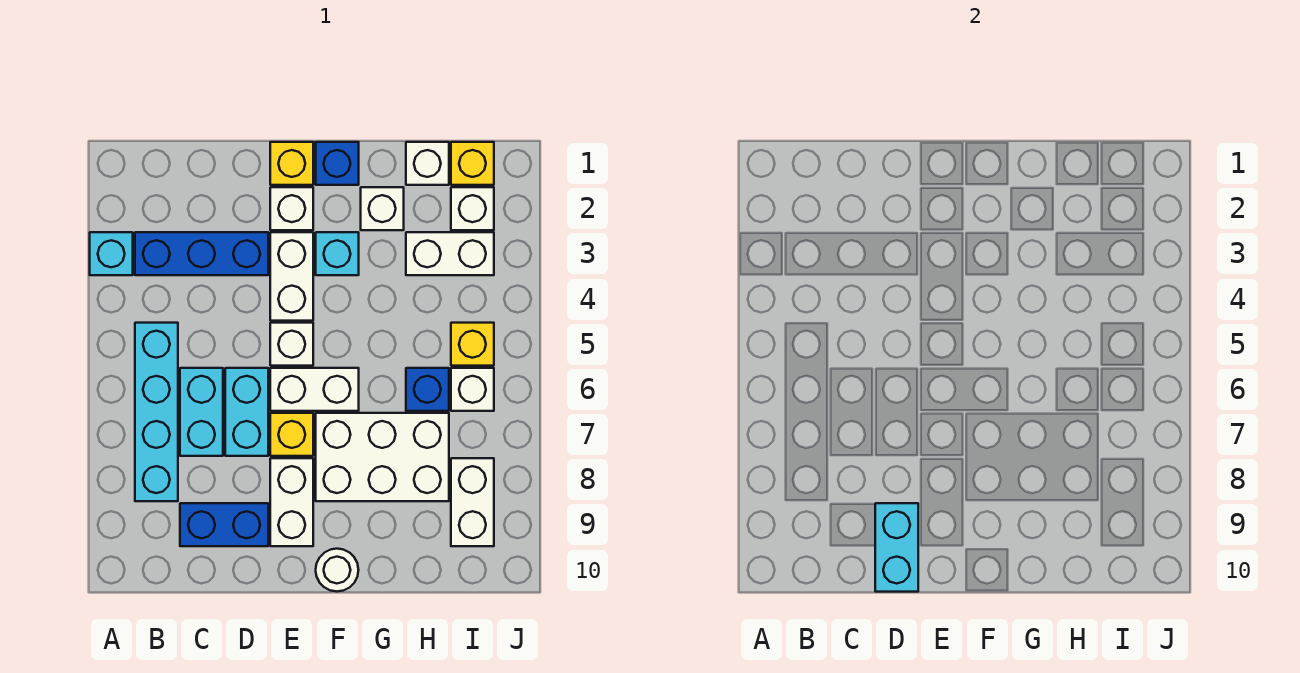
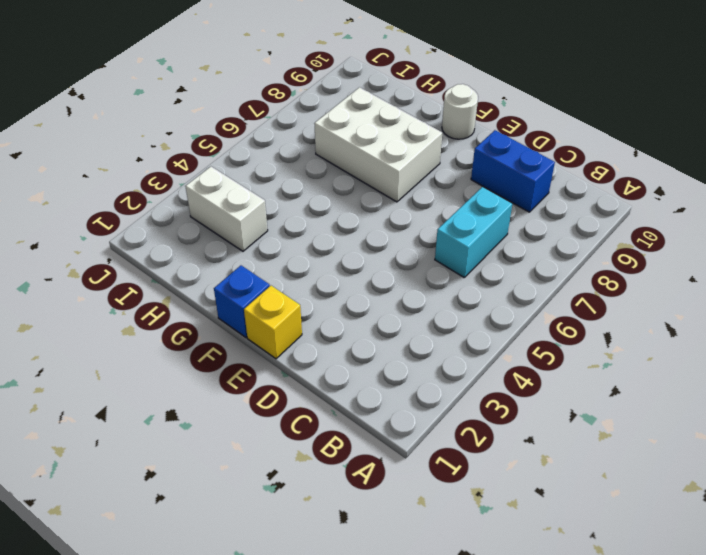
none -> cyan 1x1 brick [90,232,133,275]
none -> blue 1x3 brick [135,232,268,275]
none -> cyan 1x4 brick [135,323,178,501]

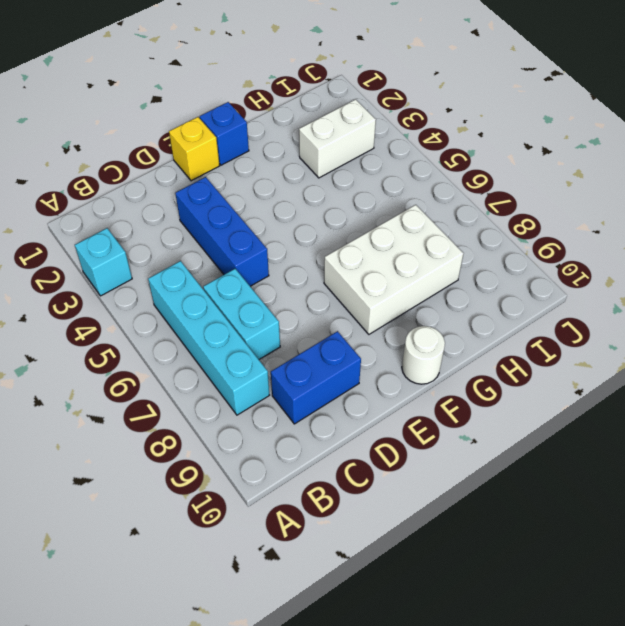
blue 1x3 brick [175,177,269,286] -> blue 1x3 brick turned to [135,232,268,275]
none -> cyan 1x2 brick [225,368,268,456]
none -> white 1x1 brick [270,187,313,230]
none -> white 1x2 brick [270,232,313,321]

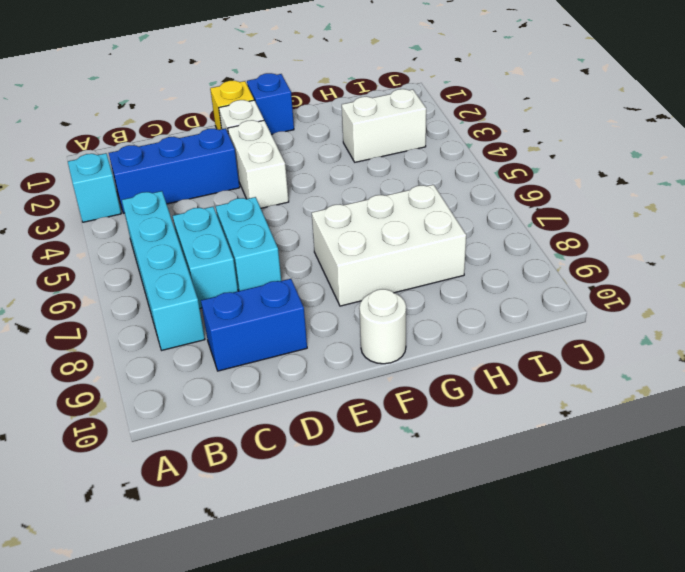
none -> white 1x1 brick [270,323,313,366]
none -> white 1x2 brick [270,368,359,411]
none -> yellow 1x1 brick [270,413,313,456]

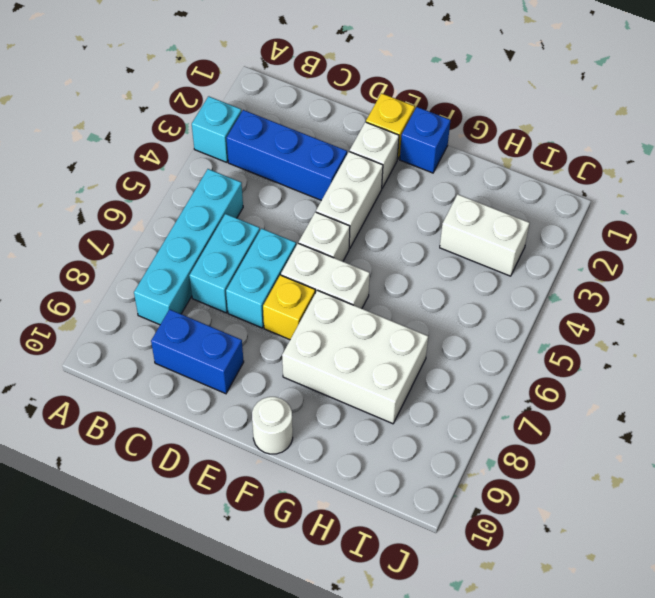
none -> white 1x2 brick [270,458,313,546]
none -> cyan 1x1 brick [316,232,359,275]
none -> white 1x1 brick [361,187,404,230]

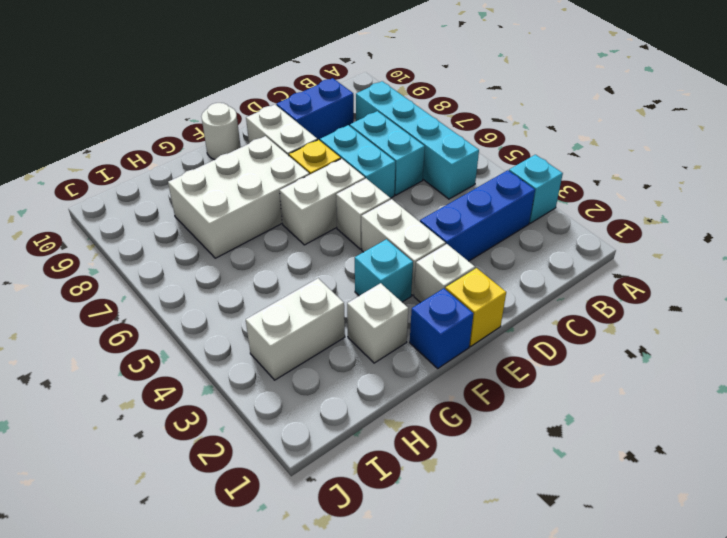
none -> white 1x1 brick [406,142,449,185]
none -> blue 1x1 brick [406,368,449,411]
none -> yellow 1x1 brick [451,142,494,185]

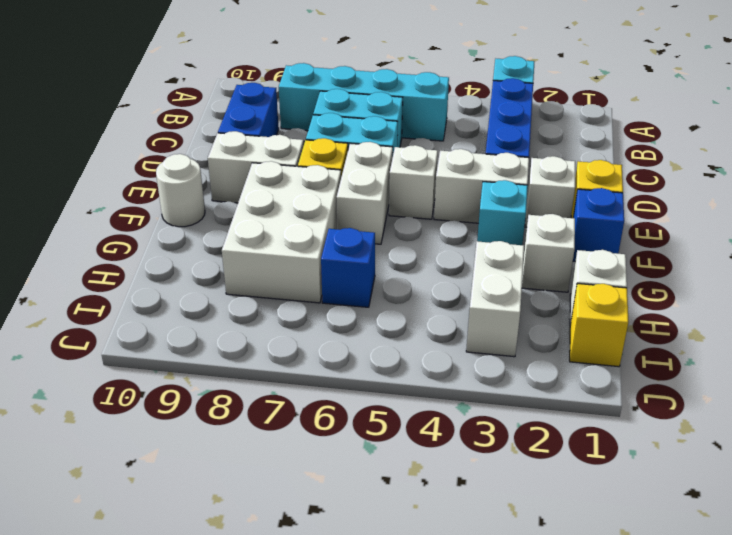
none -> white 1x1 brick [451,187,494,230]
none -> yellow 1x1 brick [451,323,494,366]
none -> white 1x1 brick [451,368,494,411]

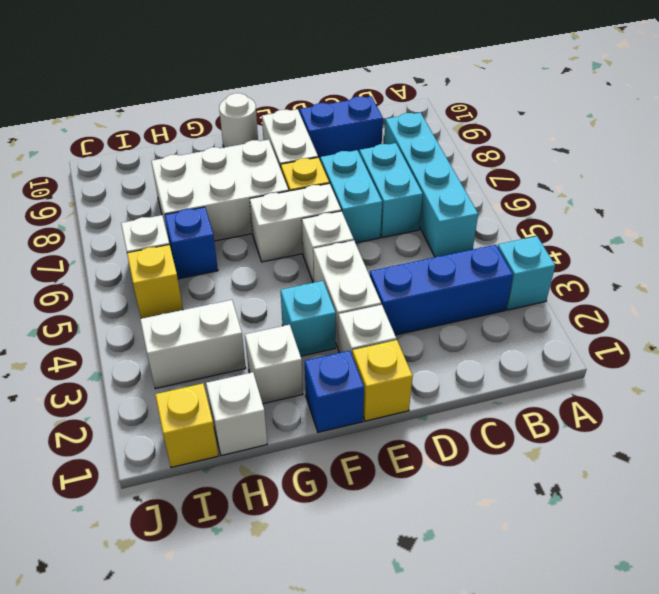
none -> white 1x1 brick [451,187,494,230]
none -> white 1x2 brick [451,458,494,546]
none -> cyan 1x2 brick [875,503,918,592]

